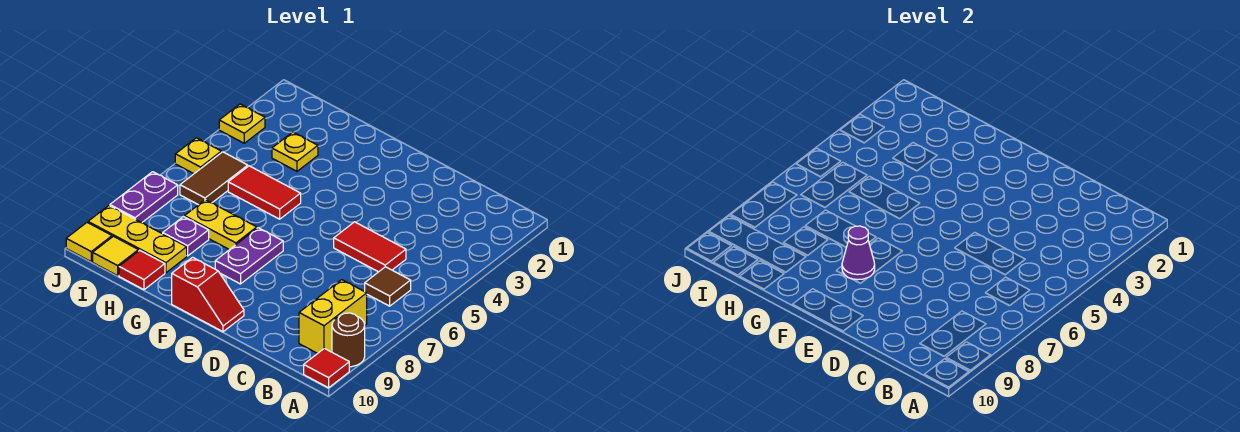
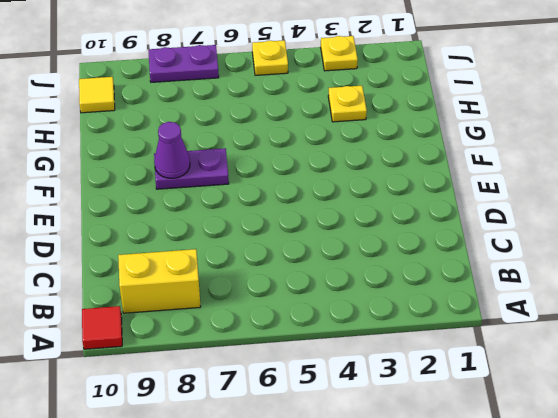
none -> brown 1x1 round brick [332,313,365,367]
none -> brown 1x1 tile [365,267,411,306]
none -> red 1x2 tile [334,222,406,272]

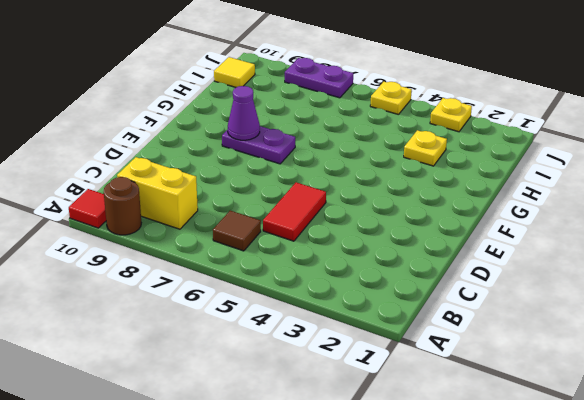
none -> red 1x2 slope [172,257,244,332]
none -> red 1x2 tile [228,166,301,219]
none -> yellow 1x2 plate [185,200,257,250]

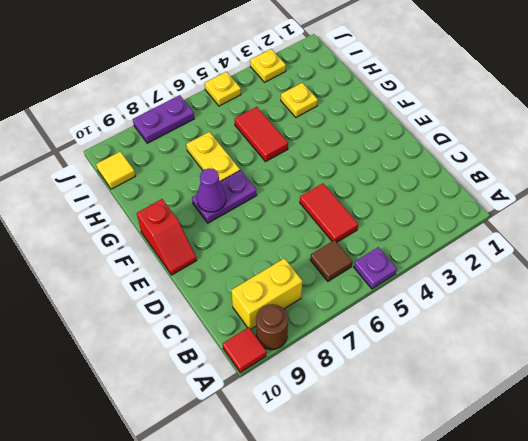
purple 1x1 plate [354,247,397,289] -> purple 1x1 plate moved to [163,217,209,256]
none -> yellow 1x3 plate [88,206,187,273]
none -> red 1x1 tile [119,250,165,290]
none -> brown 1x2 tile [180,152,248,205]

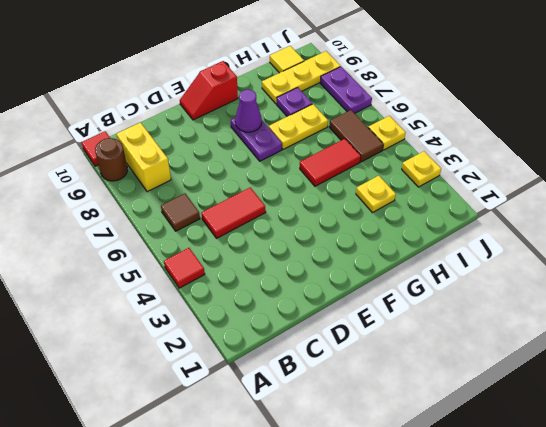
red 1x1 tile [164,248,205,288] -> red 1x1 tile moved to [119,250,165,290]
none -> yellow 1x1 tile [66,223,112,261]

